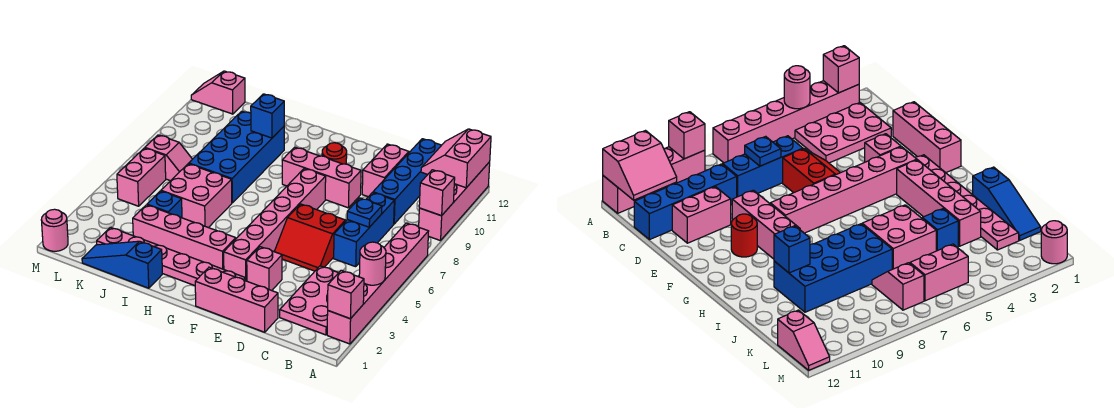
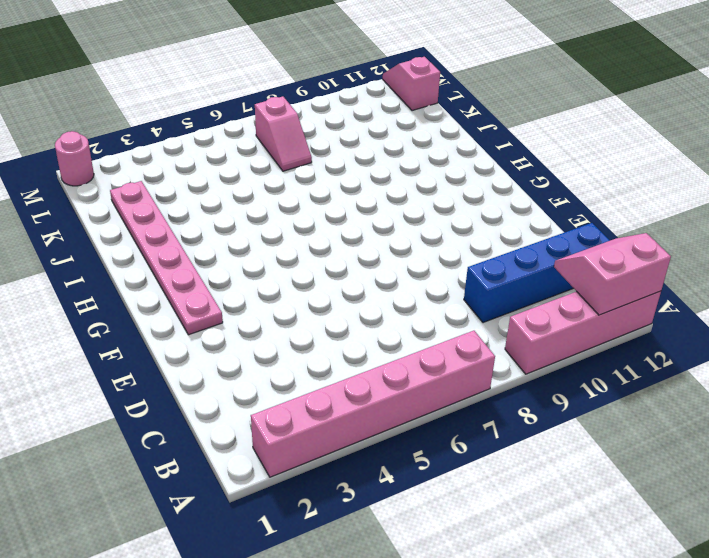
none -> pink 2x3 plate [280,266,338,335]
none -> blue 1x3 brick [334,193,394,267]
none -> pink 1x3 brick [195,267,278,332]

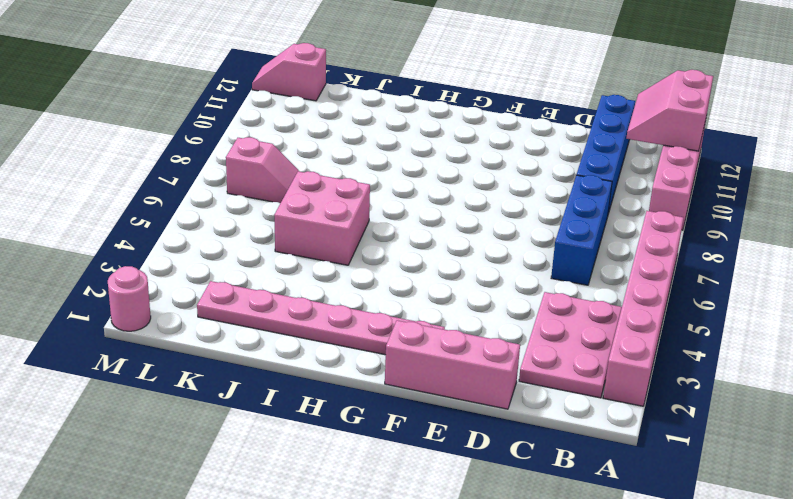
none -> red 2x2 slope [274,204,345,271]
none -> pink 1x2 brick [362,144,409,197]
none -> pink 1x1 brick [247,247,282,291]

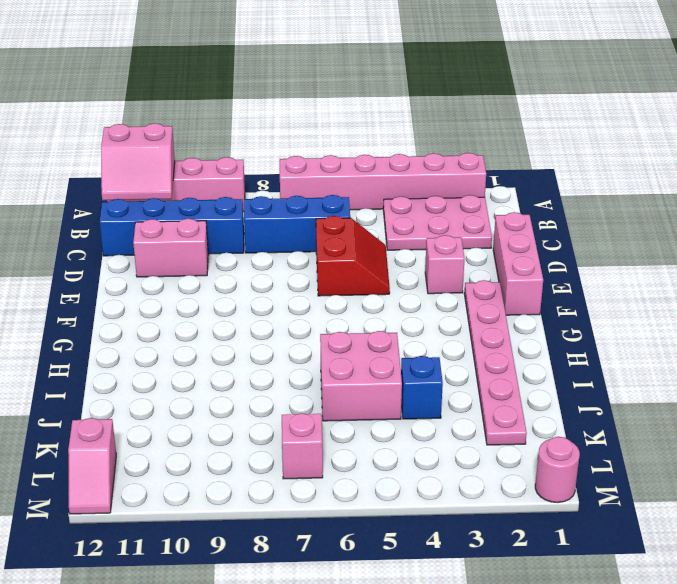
none -> pink 1x3 brick [282,147,361,208]
none -> pink 1x6 brick [224,169,326,281]
none -> red 1x1 round brick [322,143,347,164]

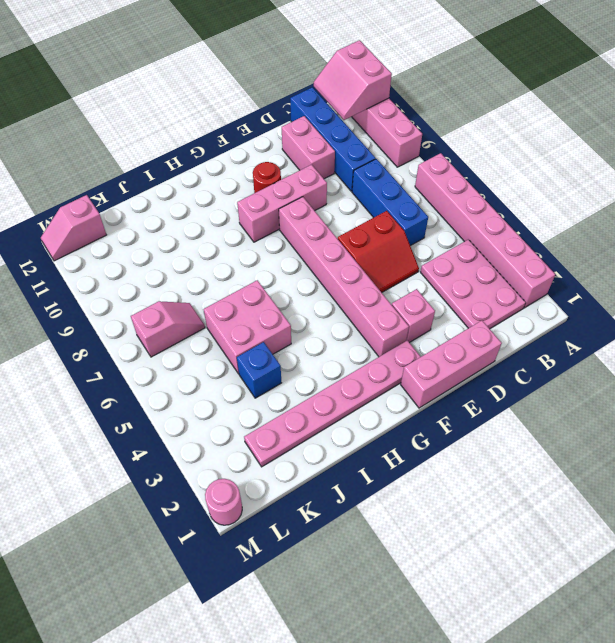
none -> pink 1x4 brick [133,205,236,269]
none -> blue 1x3 slope [82,241,162,288]
none -> blue 2x4 brick [189,111,284,203]

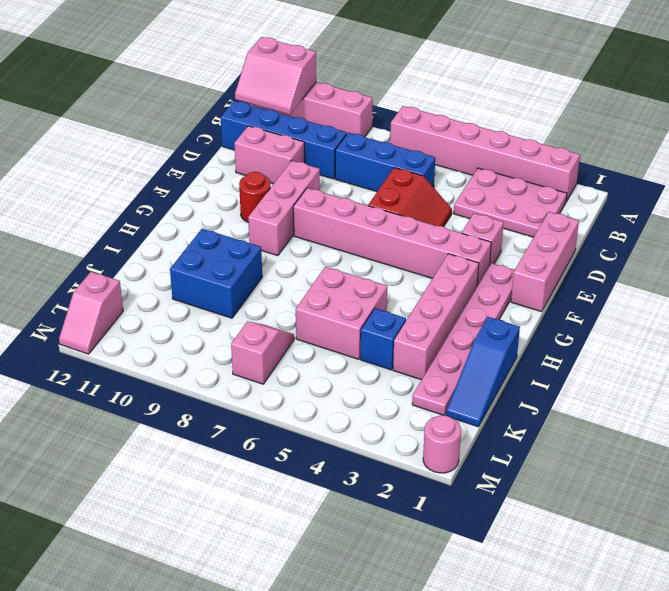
blue 2x2 brick [170,229,262,318] -> blue 2x4 brick [189,111,284,203]
none -> pink 1x2 brick [117,148,166,206]
none -> pink 1x1 brick [328,271,364,319]
none -> pink 1x1 round brick [359,242,386,285]

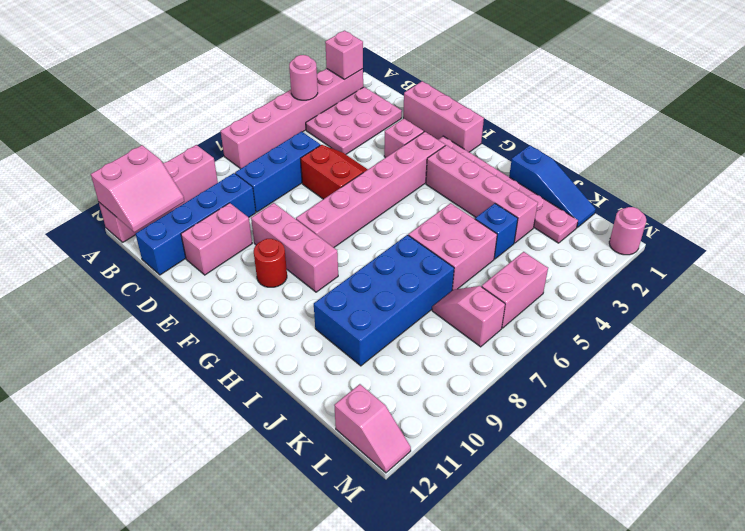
none -> pink 1x1 brick [419,170,455,216]
none -> blue 1x1 plate [347,198,382,227]
none -> blue 1x1 brick [251,94,284,138]

